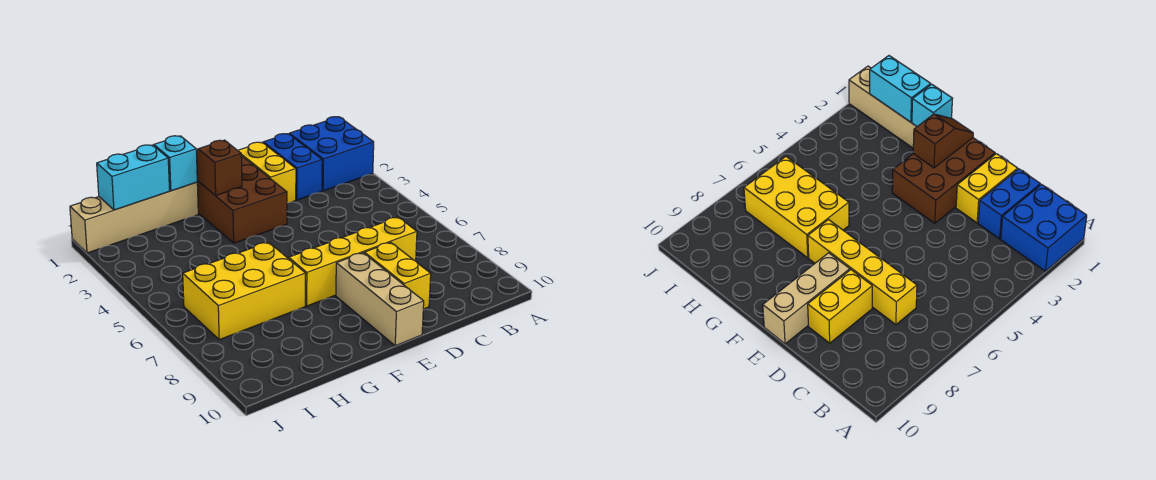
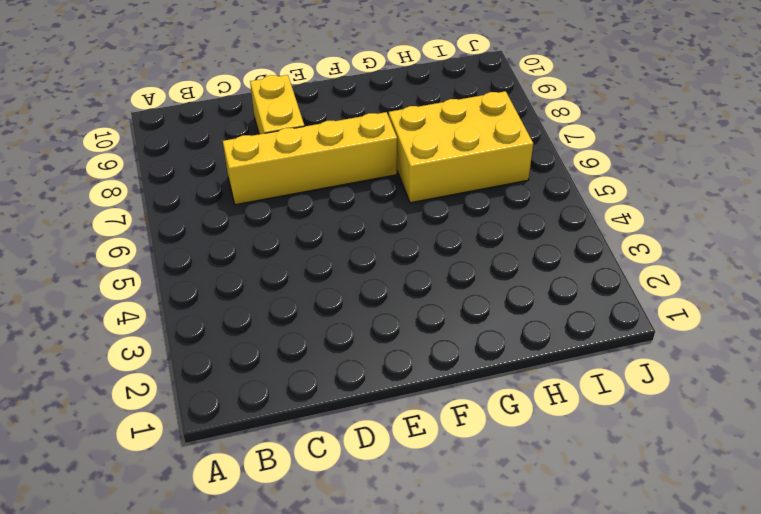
none -> blue 2x2 brick [289,117,374,191]
none -> blue 1x2 brick [263,134,322,200]
none -> yellow 1x2 brick [238,142,296,203]

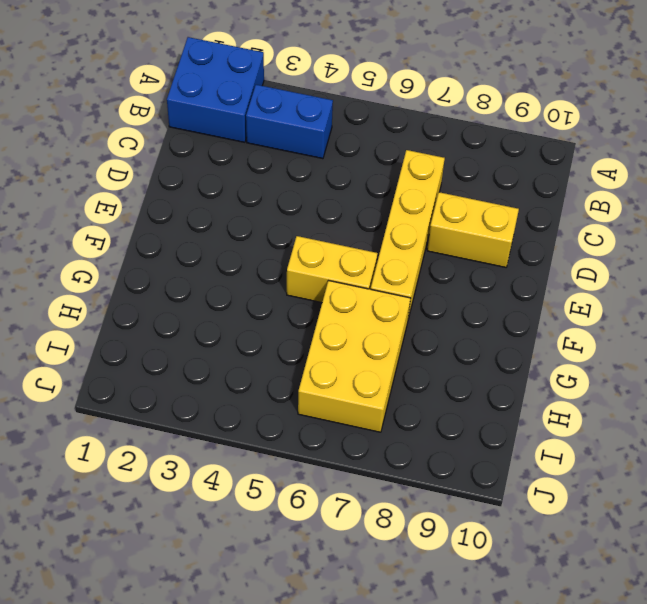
blue 1x2 brick [246,85,333,159] -> blue 1x2 brick moved to [263,134,322,200]
yellow 1x2 brick [287,236,378,303] -> yellow 1x2 brick moved to [238,142,296,203]
none -> brown 2x3 brick [197,156,287,243]
none -> tan 1x3 brick [336,253,424,346]
none -> tan 1x4 brick [70,182,198,253]

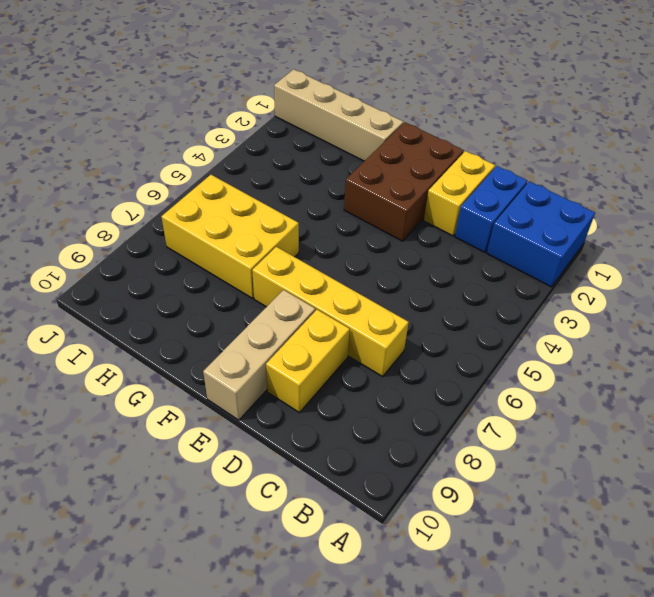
none -> brown 1x2 slope [196,140,242,196]
none -> cyan 1x1 brick [154,136,197,191]
none -> cyan 1x2 brick [97,145,170,210]

